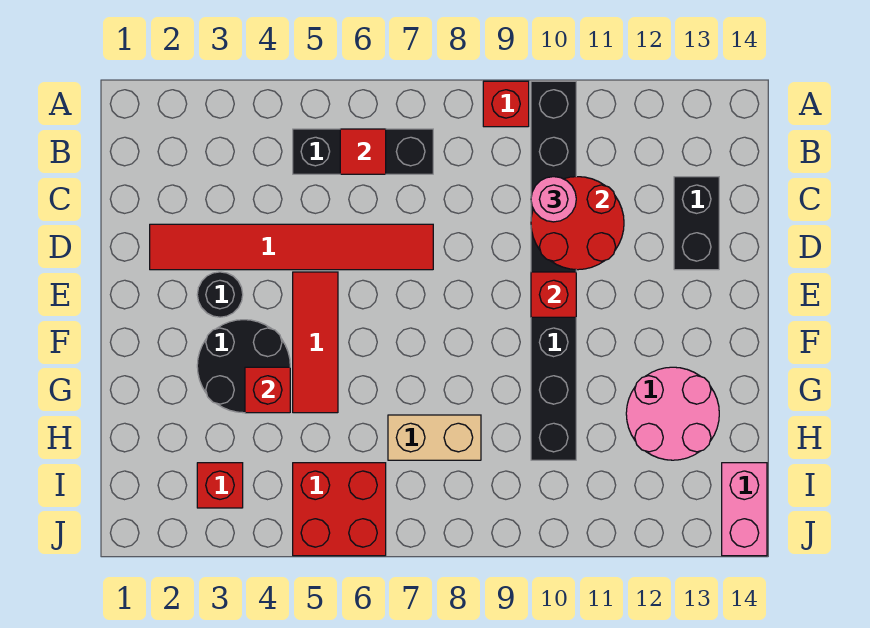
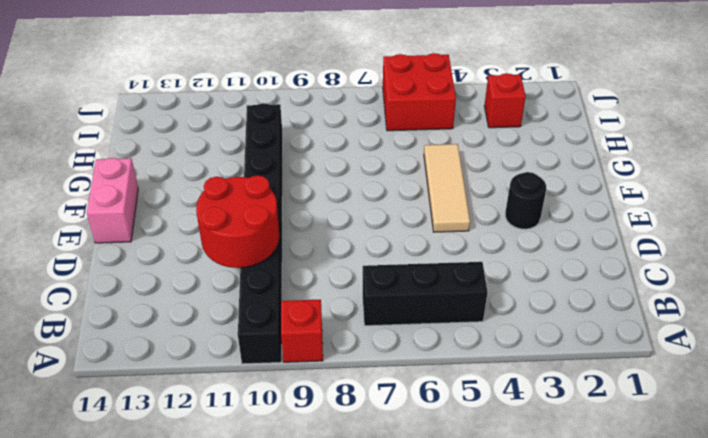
tan 1x3 tile [424,144,470,232] -> red 1x3 tile [293,272,338,413]
pink 1x2 brick [87,158,138,243] -> pink 1x2 brick moved to [722,463,767,556]
none -> black 1x2 brick [674,177,719,270]
none -> red 1x6 tile [150,224,433,270]
none -> black 2x2 round brick [197,320,290,413]

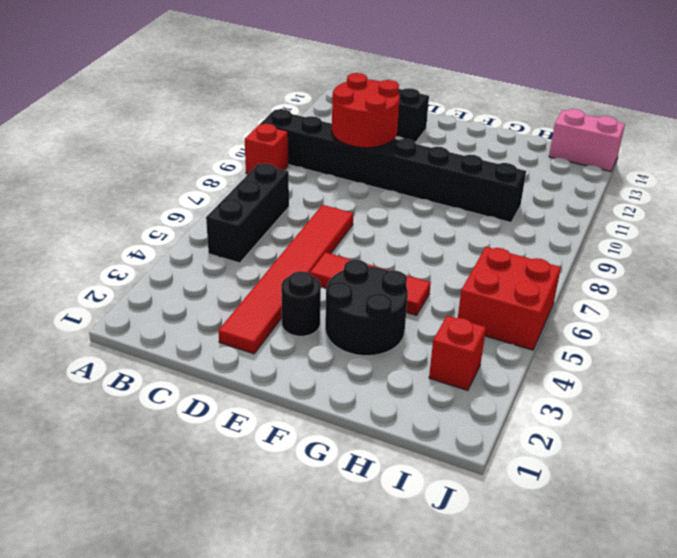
none -> pink 2x2 round brick [626,367,719,460]
none -> tan 1x2 brick [388,415,481,460]
none -> red 1x1 tile [340,129,386,174]

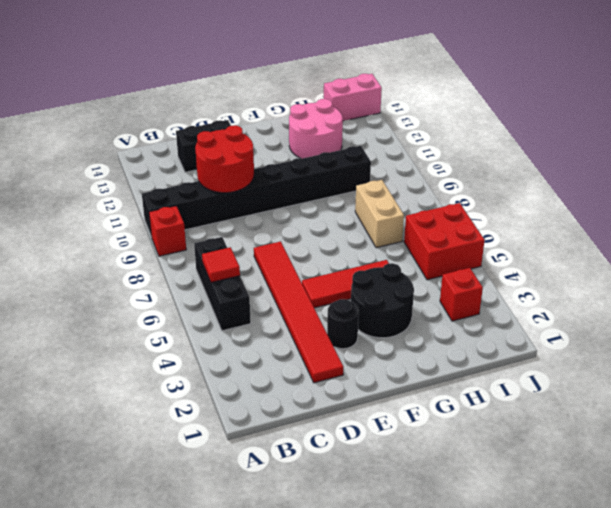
none -> red 1x1 brick [531,272,576,317]
none -> red 1x1 brick [245,367,290,413]
none -> pink 1x1 round brick [531,177,576,222]

